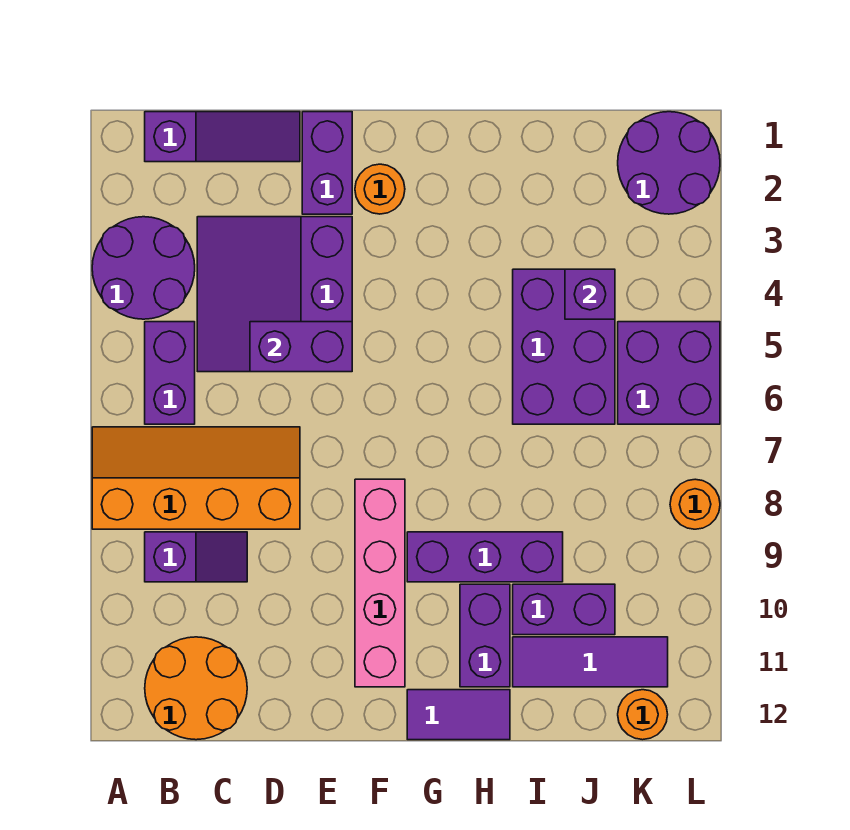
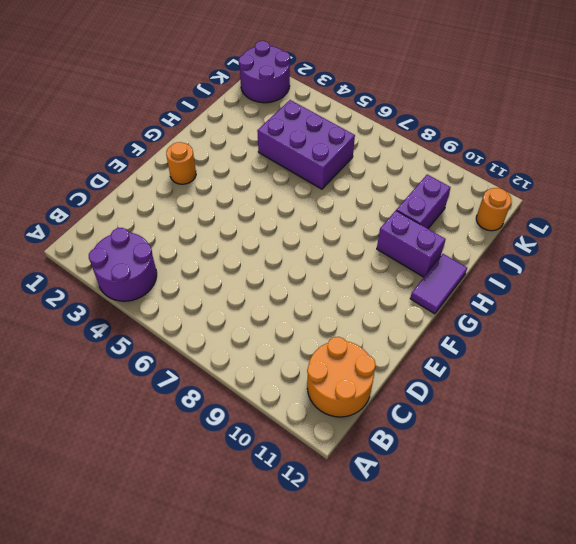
none -> orange 2x4 slope [92,427,300,529]
none -> purple 1x3 slope [145,112,300,162]
none -> purple 1x2 brick [145,322,195,424]

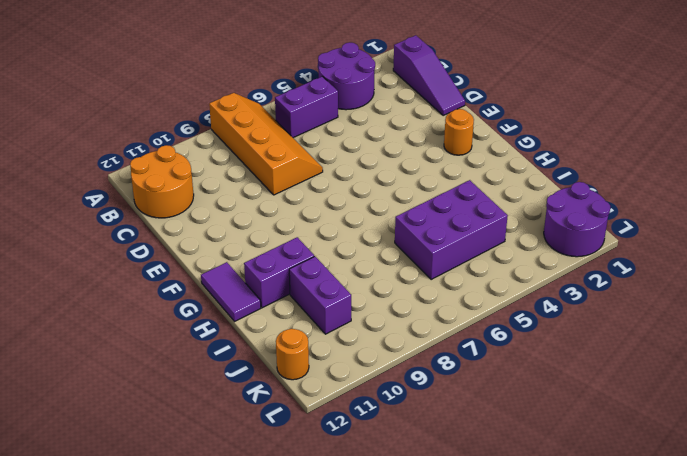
none -> purple 1x2 slope [145,532,247,582]
none -> purple 3x3 slope [197,217,352,372]
none -> purple 1x2 brick [302,112,352,214]

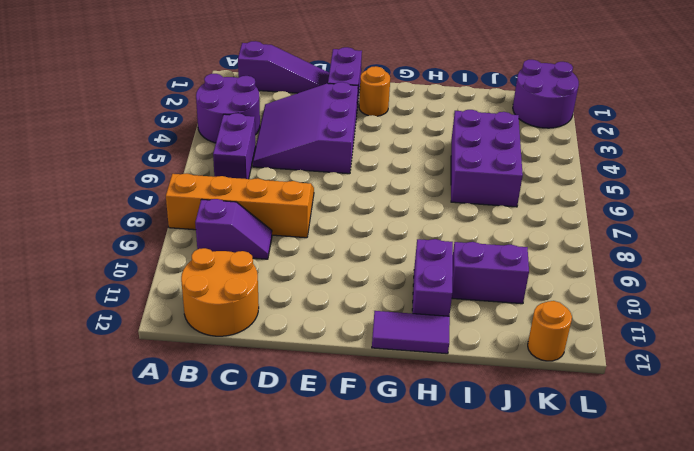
none -> pink 1x4 brick [355,479,405,687]
none -> purple 1x3 brick [407,532,563,582]
none -> purple 1x3 tile [513,637,668,687]

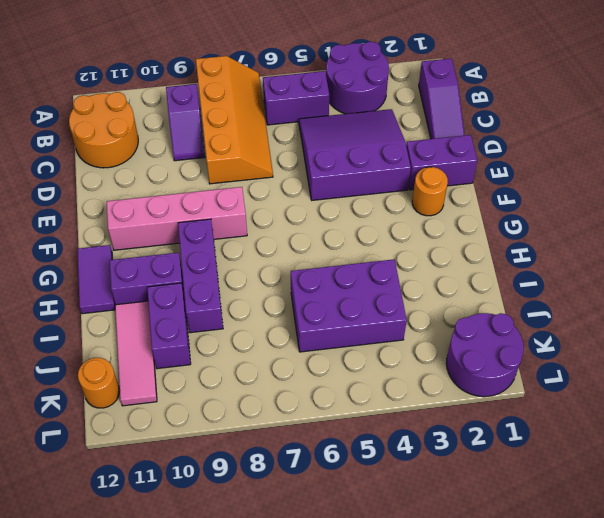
pink 1x3 tile [115,301,157,406] -> purple 1x3 tile [513,637,668,687]
none -> purple 2x2 brick [618,322,720,424]
none -> orange 1x1 round brick [670,479,720,529]
none -> purple 1x2 brick [250,322,352,372]

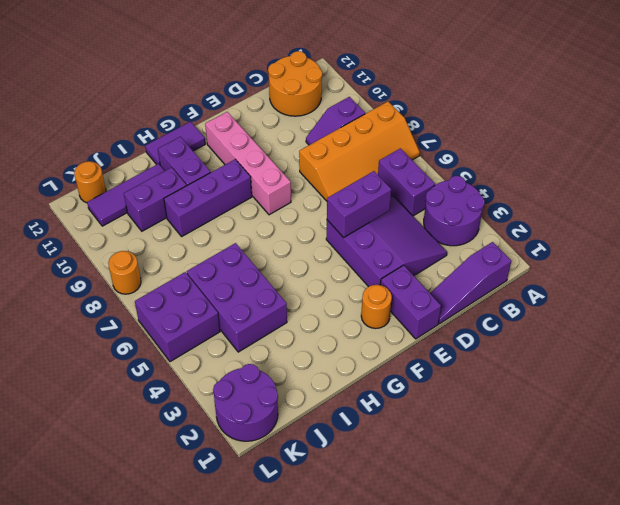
none -> purple 1x1 brick [565,269,615,319]

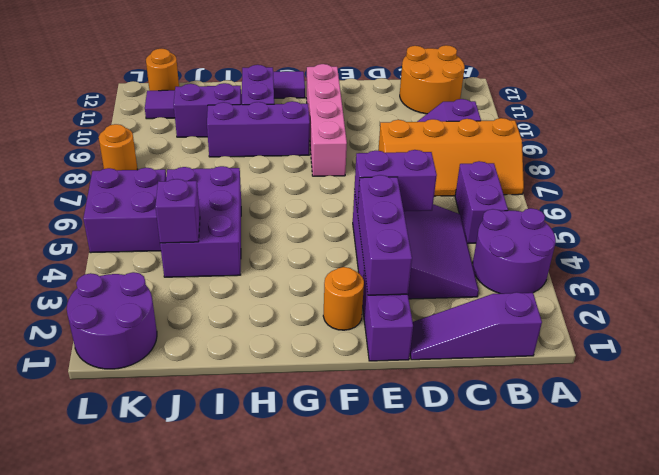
purple 1x3 brick [357,175,412,295] -> none

